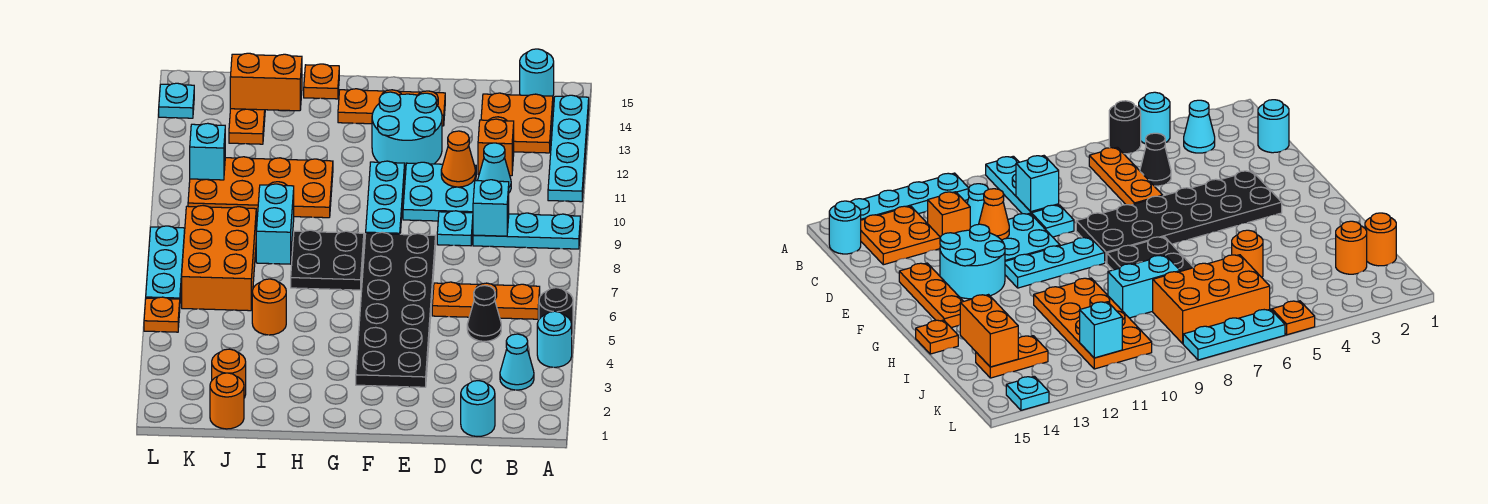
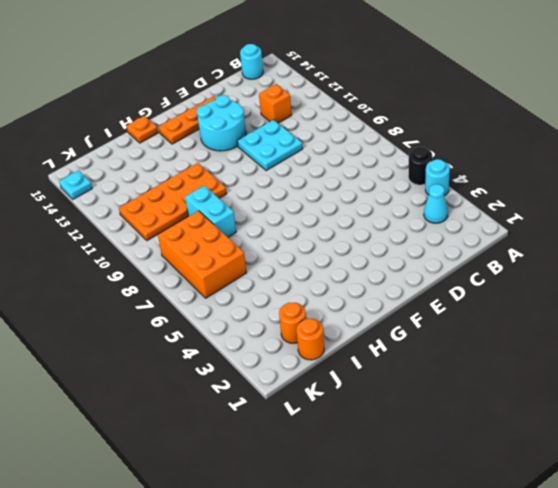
none -> cyan 1x3 plate [473,213,580,249]
none -> cyan 1x4 plate [548,95,589,202]
none -> orange 1x3 plate [432,282,540,319]
none -> orange 2x2 plate [481,93,553,153]

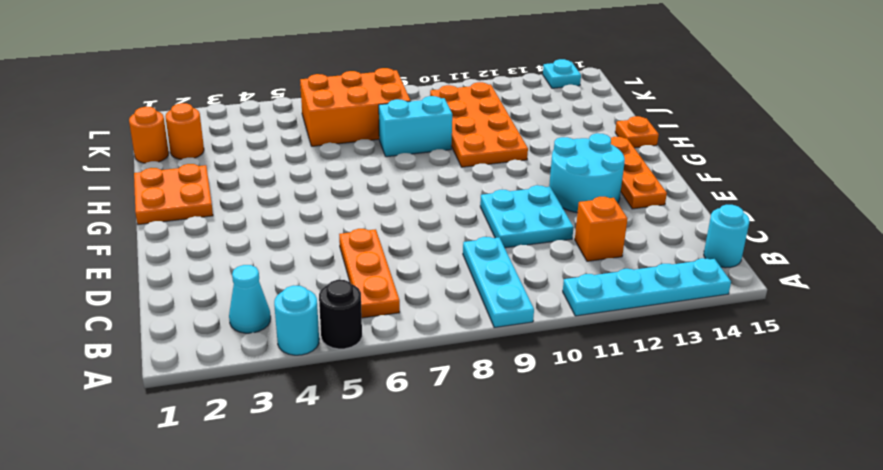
orange 2x2 plate [134,164,213,225] -> orange 2x2 plate moved to [481,93,553,153]
none -> cyan 1x1 round brick [461,381,495,437]
none -> black 1x1 cone [467,286,501,341]
none -> cyan 1x1 cone [478,143,511,192]
none -> cyan 1x1 plate [437,211,473,246]

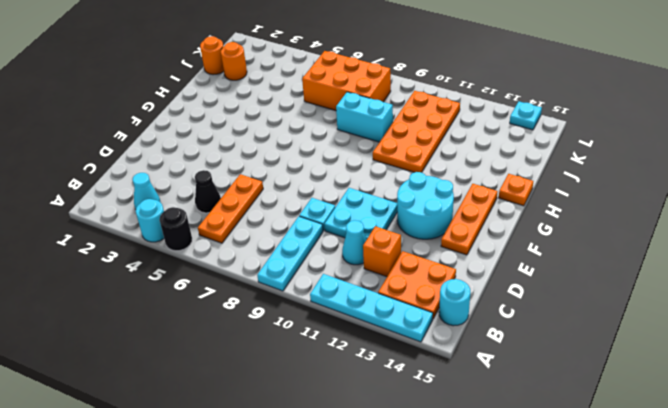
none -> cyan 1x1 round brick [461,381,495,437]
none -> black 2x6 plate [356,232,436,387]
none -> cyan 1x3 plate [366,161,405,234]
none -> black 2x2 plate [291,230,364,290]

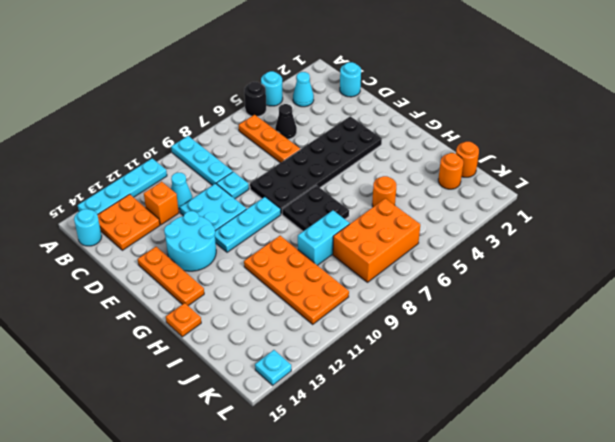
none -> orange 1x2 plate [229,109,265,144]
none -> orange 1x1 plate [144,297,180,332]
none -> cyan 1x3 plate [146,226,185,299]
none -> cyan 1x1 brick [473,180,509,236]

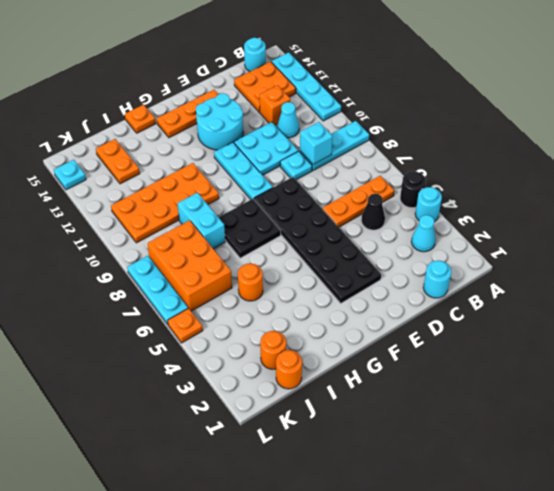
none -> orange 1x1 cone [441,131,475,187]
none -> orange 1x2 brick [230,53,302,111]
none -> cyan 1x1 brick [190,123,225,180]

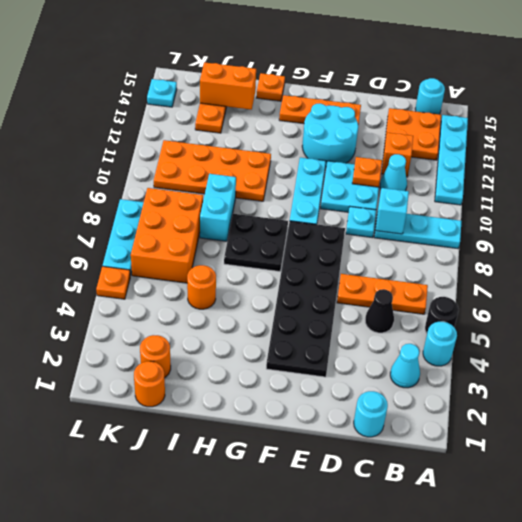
orange 1x1 plate [352,157,382,187] -> orange 1x1 cone [441,131,475,187]
none -> cyan 1x1 brick [190,123,225,180]

